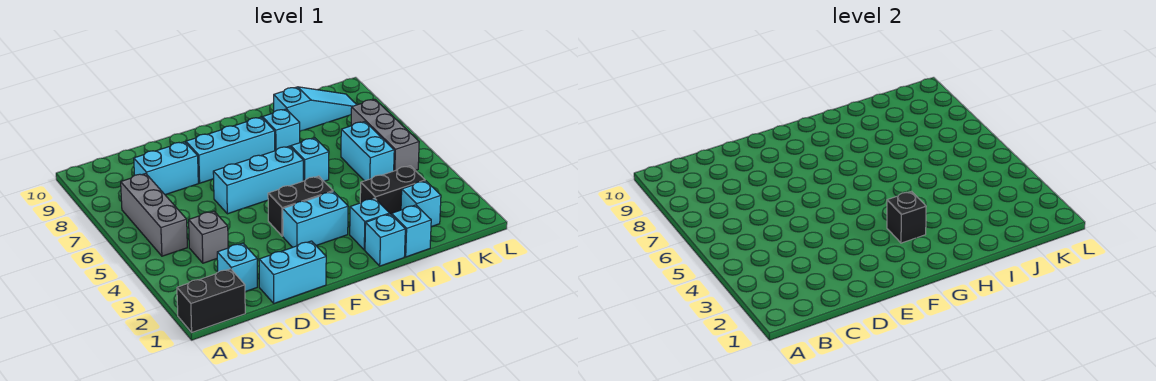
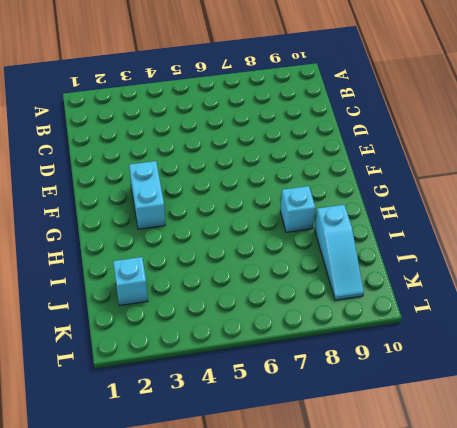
none -> black 1x2 brick [177,269,245,332]
none -> grey 1x3 brick [121,174,187,256]
none -> cyan 1x1 brick [217,243,257,292]

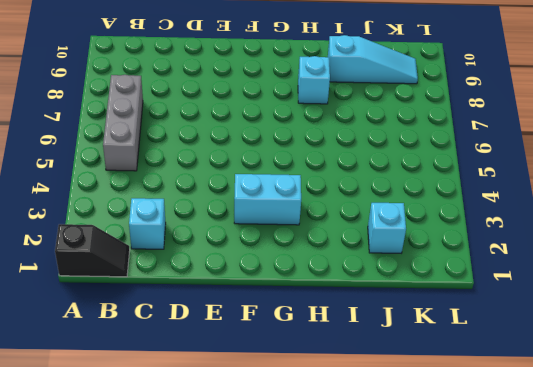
black 1x2 slope [55,224,130,277] -> black 1x2 brick [177,269,245,332]
none -> grey 1x1 brick [189,211,228,263]
none -> cyan 1x2 brick [134,142,198,195]
none -> cyan 1x2 brick [259,241,326,303]

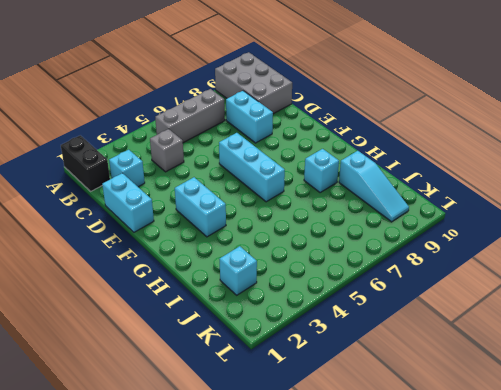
grey 2x3 brick [215,52,292,114] -> none
none -> cyan 1x3 brick [186,117,275,183]
none -> black 1x2 brick [268,176,333,236]
none -> cyan 1x1 brick [365,214,405,266]

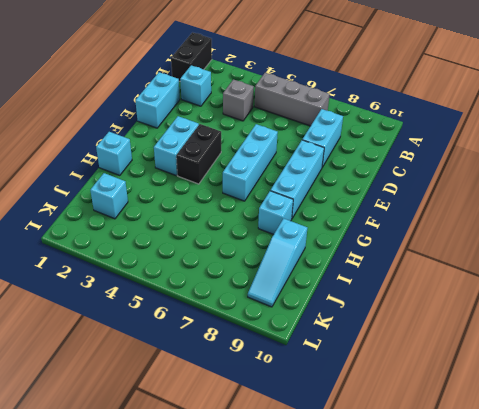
none -> cyan 1x1 brick [350,198,390,250]
none -> cyan 1x1 brick [291,138,329,181]
none -> cyan 1x1 brick [392,205,431,257]

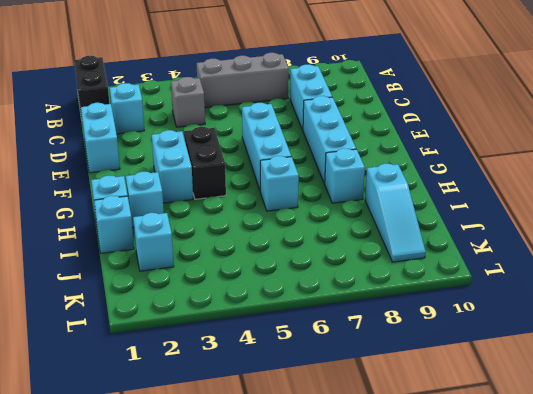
none -> black 1x2 brick [360,166,425,215]
none -> cyan 1x2 brick [341,122,394,181]
none -> grey 1x3 brick [351,99,419,171]

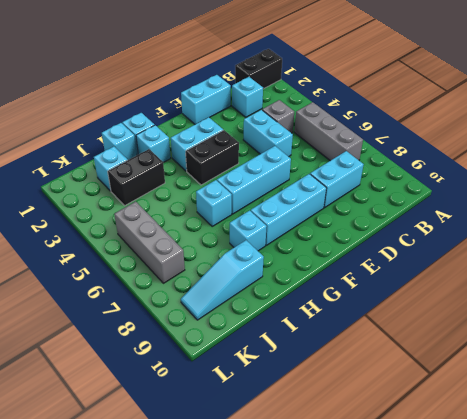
cyan 1x2 brick [243,110,293,157] -> cyan 1x2 brick moved to [341,122,394,181]
none -> black 1x1 brick [887,191,926,243]

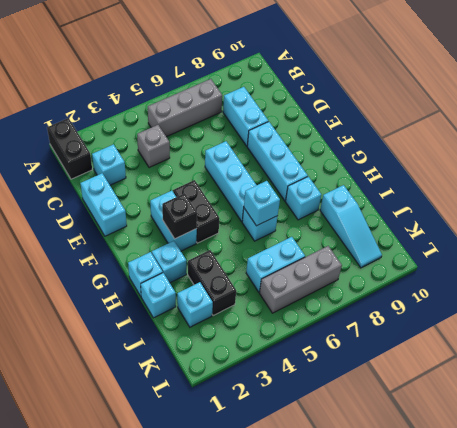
cyan 1x1 brick [244,181,280,226] -> none

